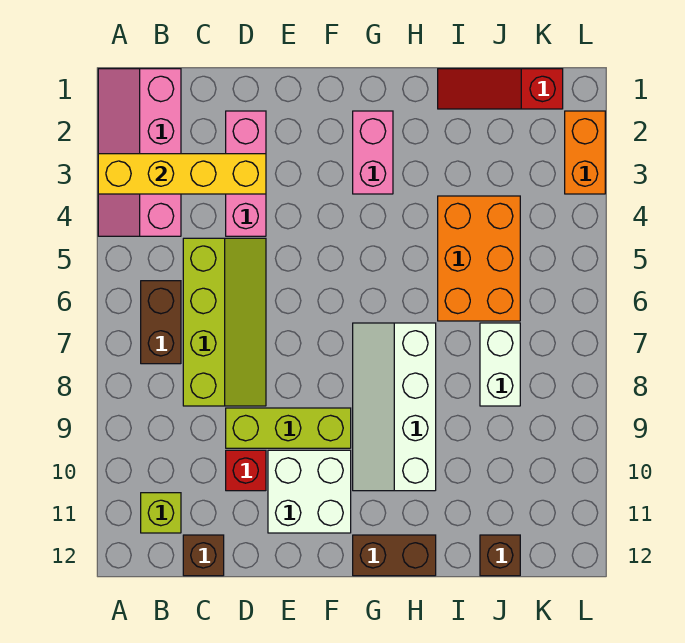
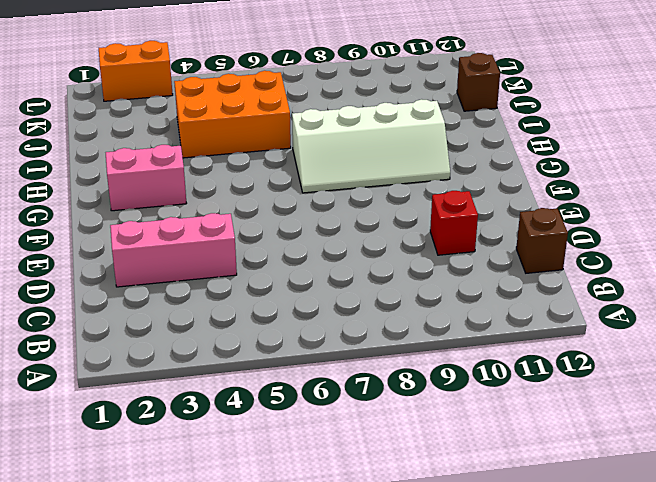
none -> pink 2x4 slope [98,69,181,236]
none -> brown 1x2 brick [141,281,181,364]
none -> lime 1x1 brick [141,493,181,533]

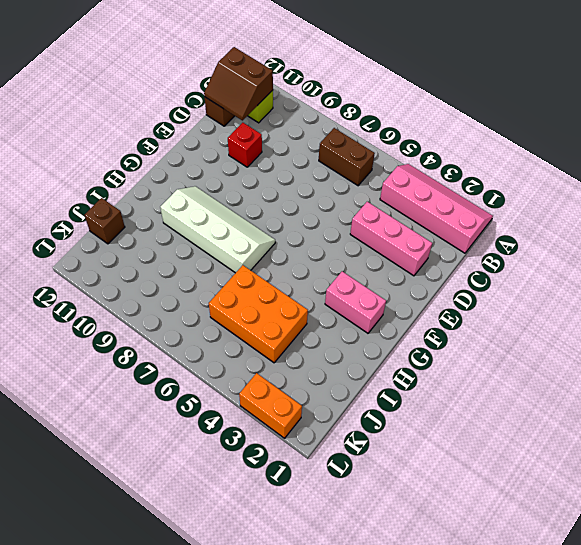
brown 2x2 slope [204,47,273,121] -> none
none -> lime 2x4 slope [183,238,266,406]
none -> lime 1x3 brick [226,408,351,448]
none -> white 2x2 brick [268,450,351,533]

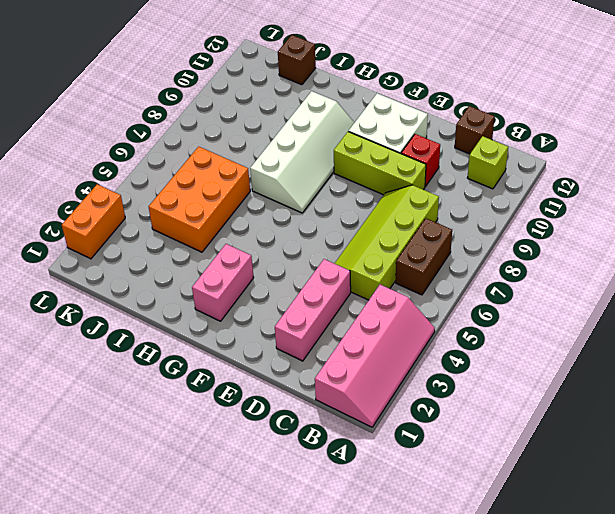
none -> brown 1x2 brick [353,535,436,576]
none -> red 1x3 slope [438,69,563,109]
none -> white 1x2 brick [480,323,520,406]

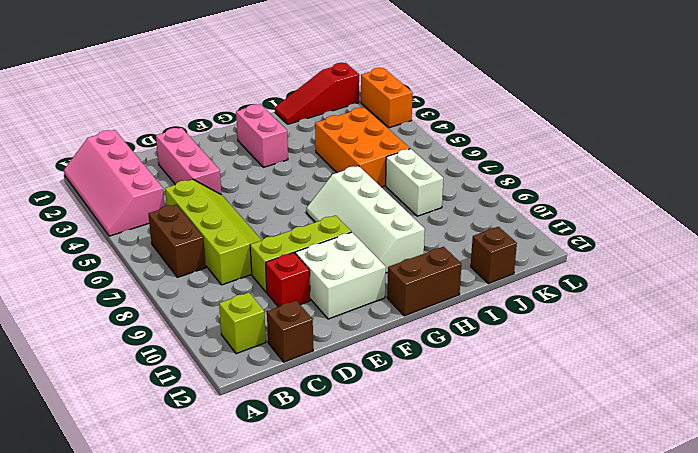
none -> yellow 1x4 brick [98,154,266,194]

